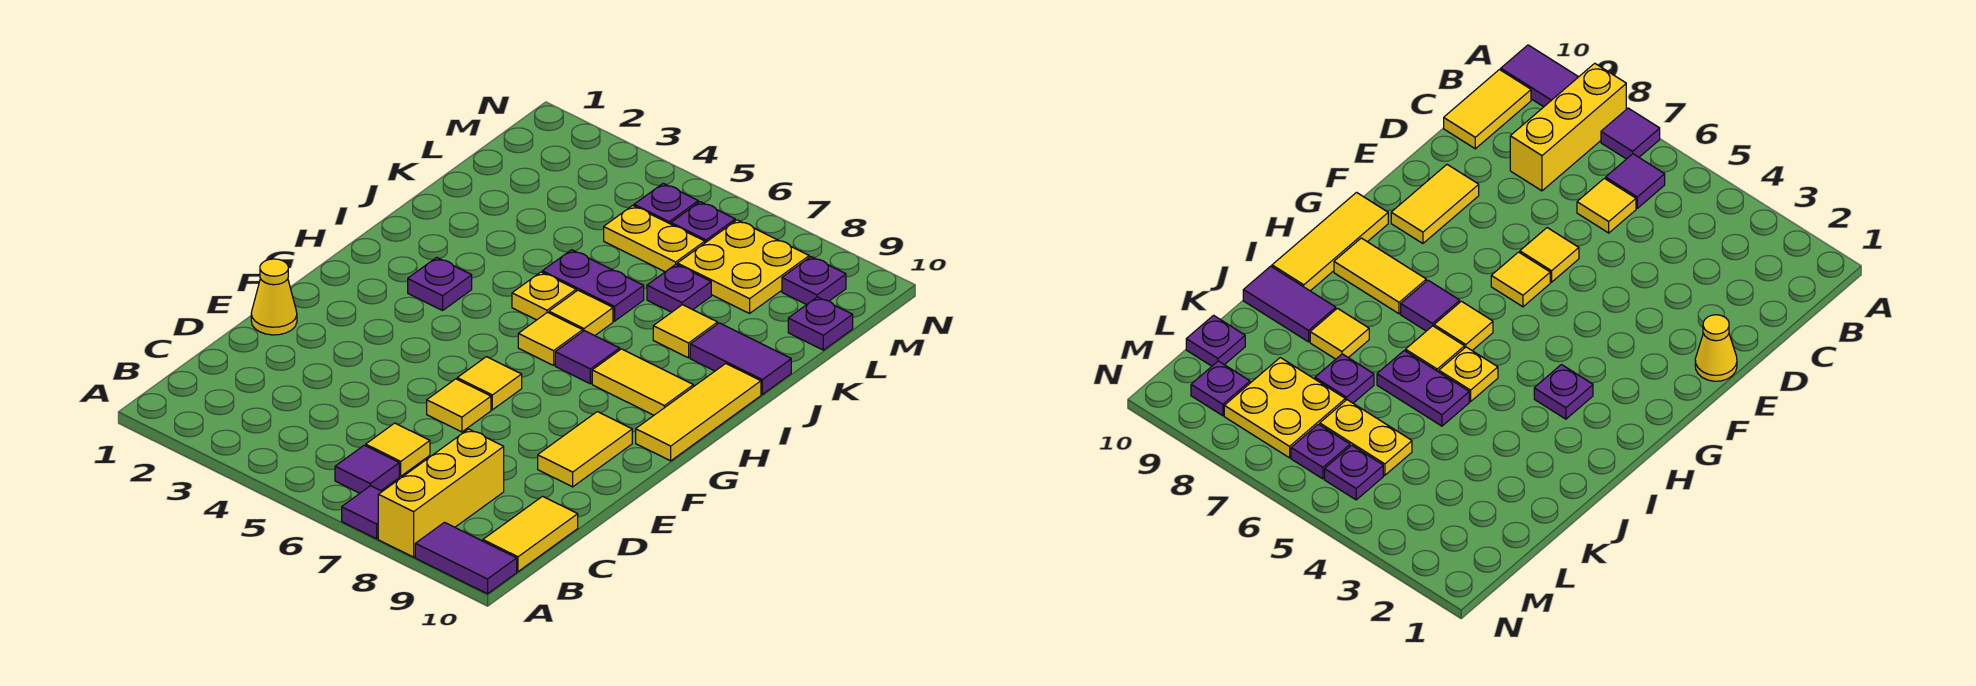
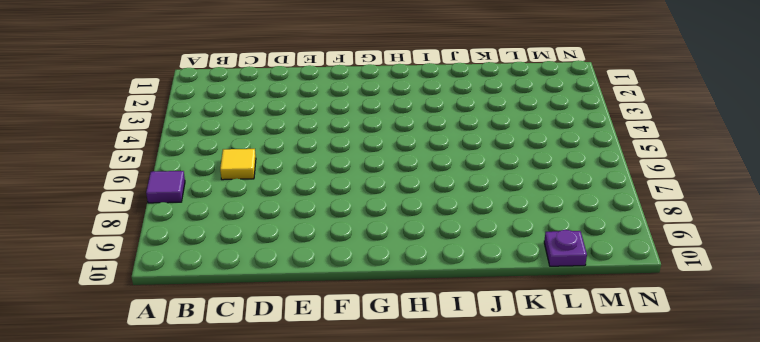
none -> yellow 1x3 brick [378,429,504,557]
none -> purple 1x2 tile [415,522,517,594]
none -> purple 1x1 tile [335,445,399,493]

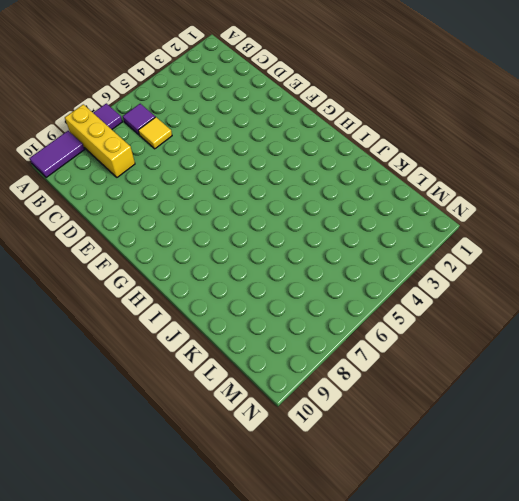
none -> yellow 1x2 tile [483,496,578,572]
none -> yellow 1x1 cone [251,259,297,335]
none -> yellow 1x1 tile [427,379,491,432]

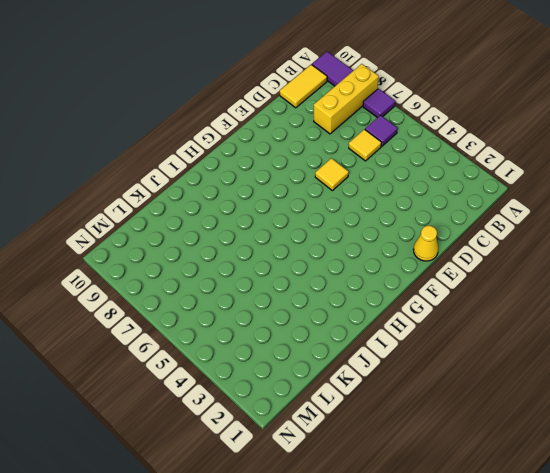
none -> yellow 1x2 tile [538,412,632,487]
none -> yellow 1x1 tile [457,357,522,410]
none -> yellow 1x3 tile [636,364,761,461]

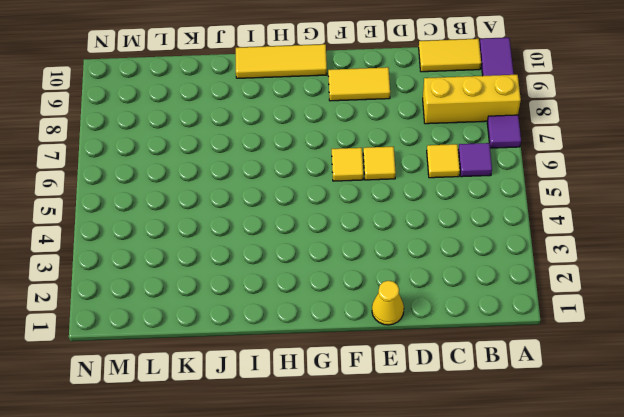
none -> purple 1x1 plate [408,257,472,310]
none -> yellow 1x1 tile [518,312,583,365]
none -> purple 1x1 tile [555,331,620,384]

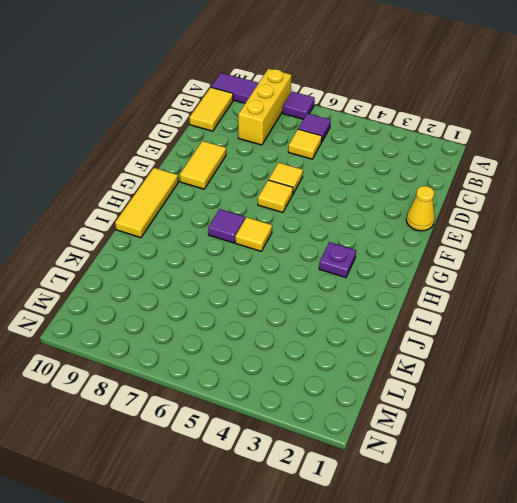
none -> yellow 1x2 tile [592,349,693,415]
none -> yellow 1x1 plate [512,272,576,320]
none -> yellow 1x1 tile [549,290,613,336]

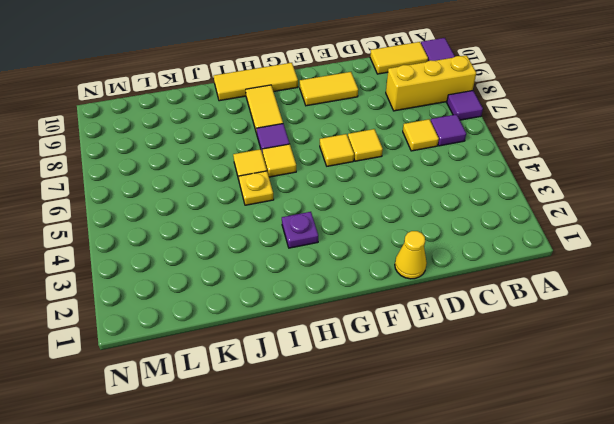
none -> purple 1x2 plate [542,250,644,321]
none -> yellow 1x1 tile [653,305,718,358]
none -> purple 1x2 tile [690,323,791,394]

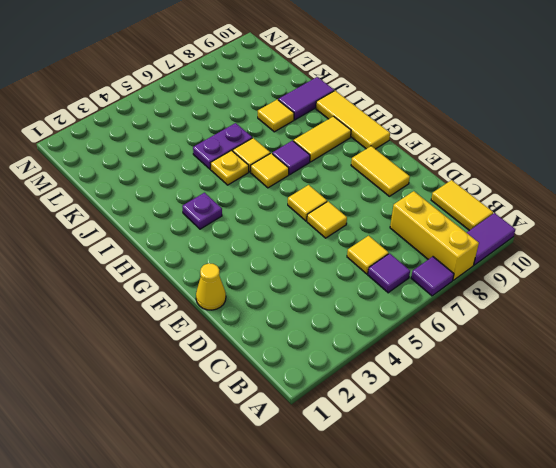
none -> purple 1x1 plate [647,264,711,312]
none -> yellow 1x2 plate [604,205,705,272]
none -> yellow 2x2 plate [677,220,809,313]

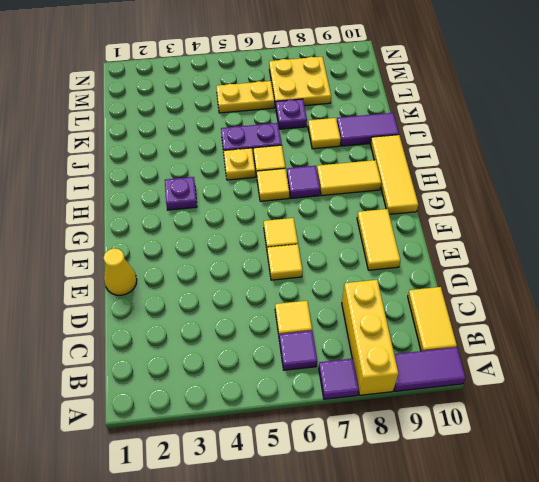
none -> purple 1x1 plate [788,297,853,350]
none -> purple 1x1 plate [634,183,698,224]
none -> purple 1x1 plate [671,202,735,243]

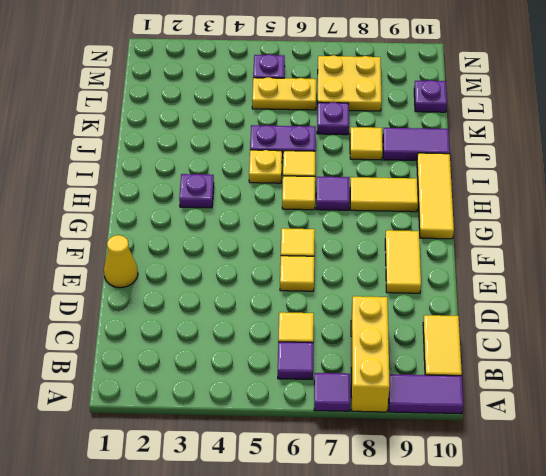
none -> purple 1x1 plate [671,202,735,243]
none -> purple 1x1 plate [782,257,846,305]

